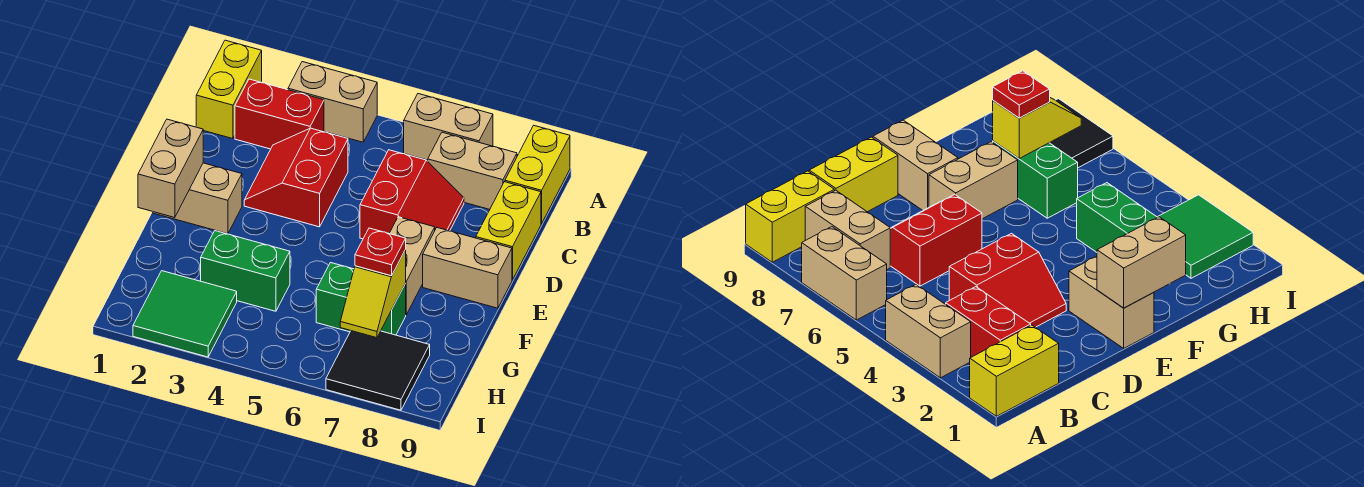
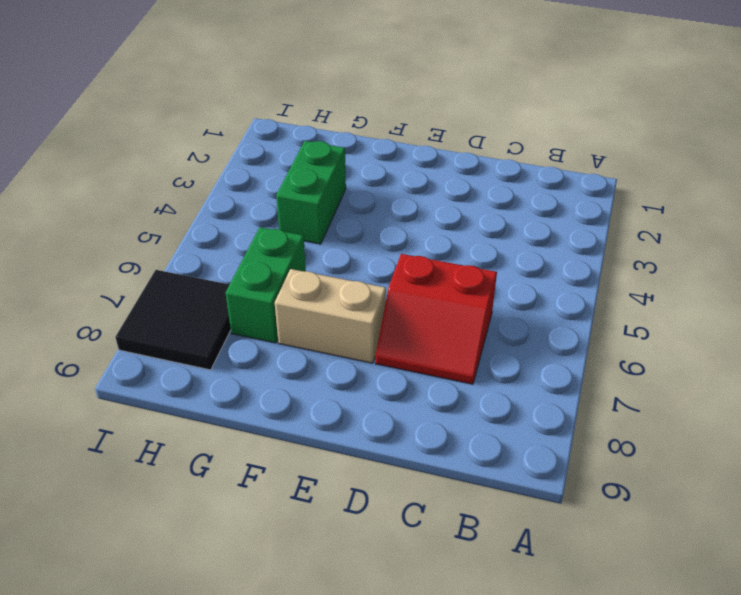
none -> yellow 1x2 brick [196,40,262,139]
none -> tan 1x2 brick [288,62,377,142]
none -> tan 1x2 brick [404,94,493,160]

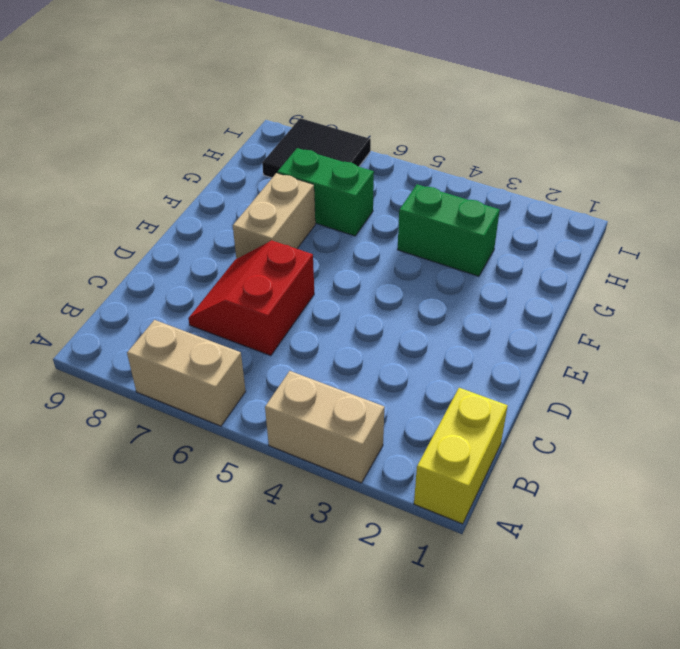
none -> yellow 1x2 brick [505,125,570,224]
none -> red 1x2 brick [235,79,324,149]
none -> tan 1x2 brick [428,132,517,209]

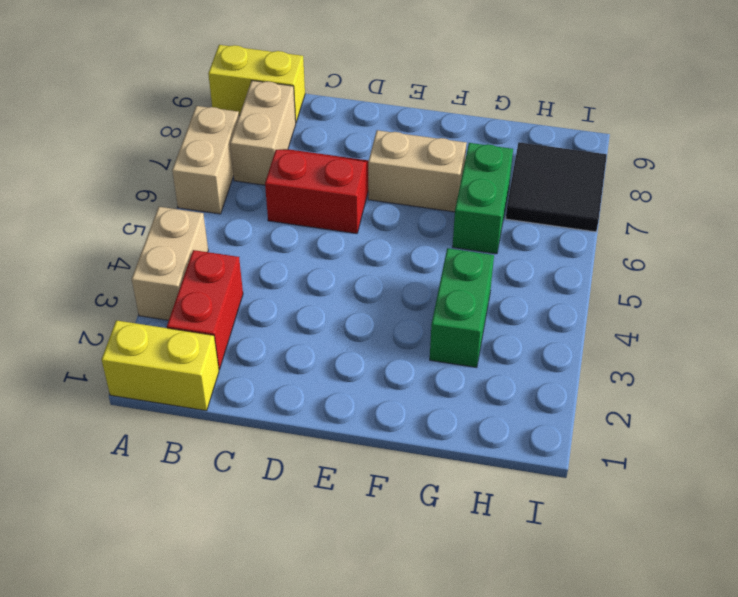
none -> red 2x2 slope [244,128,348,227]
none -> yellow 1x2 brick [476,182,541,280]
none -> tan 1x2 brick [153,163,242,234]

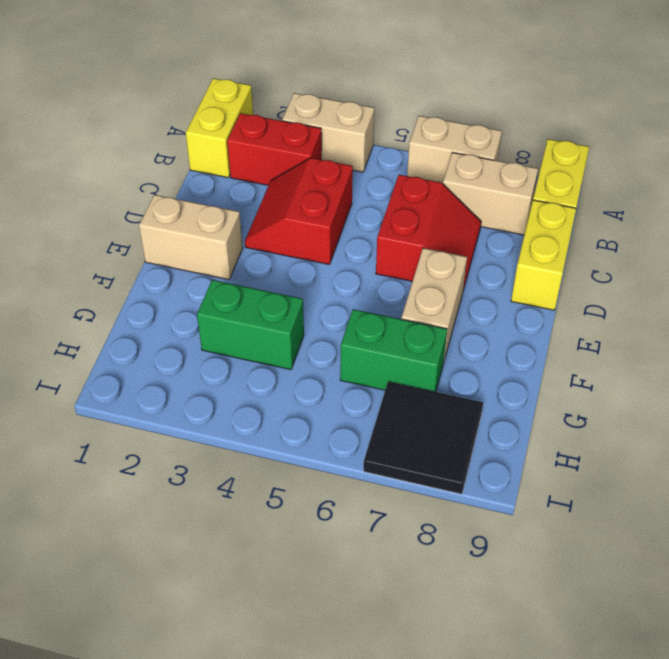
none -> tan 1x2 brick [423,228,512,308]
none -> green 2x2 tile [133,271,237,357]
none -> tan 1x2 brick [138,119,203,218]

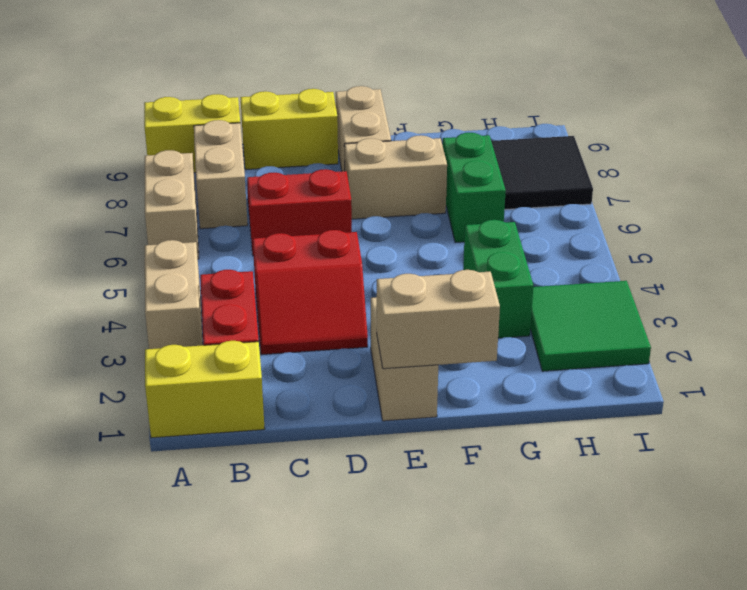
none -> yellow 1x2 slope [340,250,406,338]
none -> red 1x1 plate [355,228,406,276]

